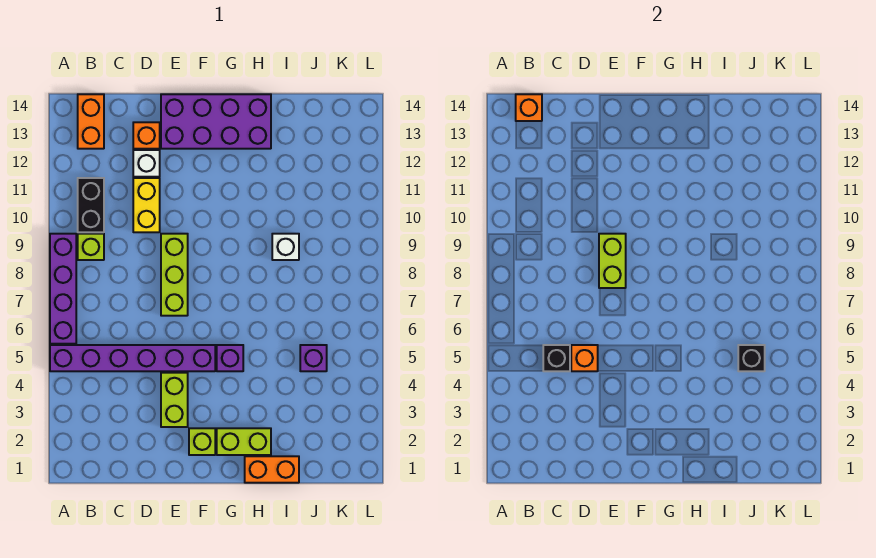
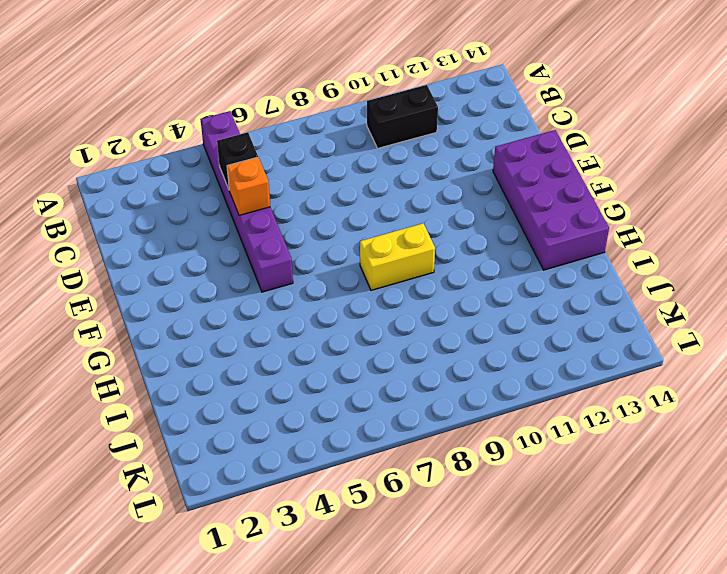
yellow 1x2 brick [360,223,435,290] -> yellow 1x2 brick moved to [133,178,160,232]
none -> purple 1x4 brick [50,234,76,344]
none -> lime 1x1 brick [78,234,104,260]
none -> orange 1x2 brick [78,94,104,149]

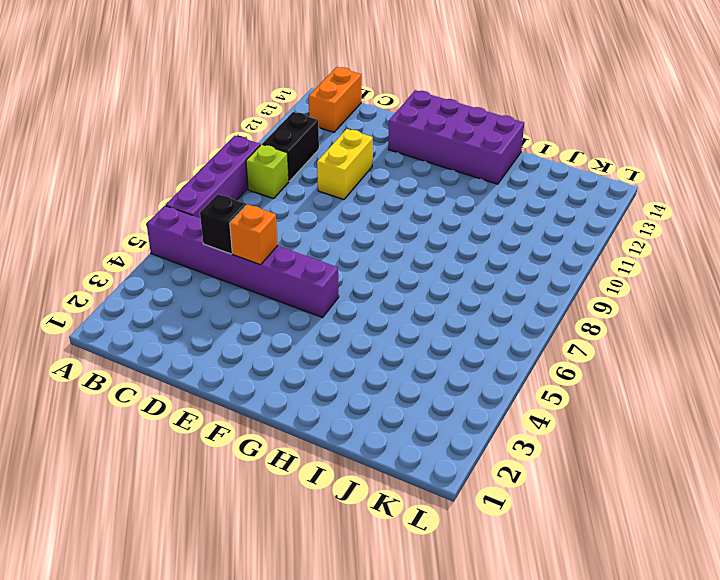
none -> white 1x1 brick [133,150,160,177]
none -> orange 1x1 brick [133,122,160,149]
none -> lime 1x2 brick [161,373,188,427]

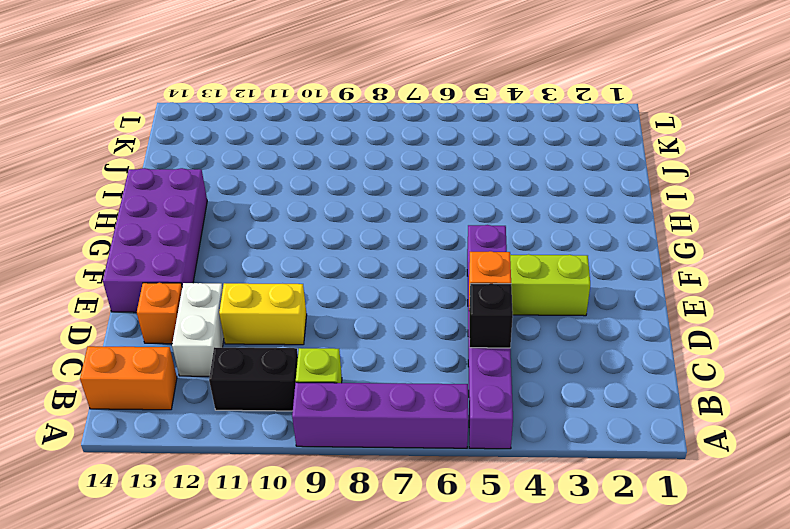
white 1x2 brick [172,283,224,376] -> white 1x1 brick [133,150,160,177]
none -> lime 1x3 brick [161,234,188,316]
none -> lime 1x1 brick [189,428,215,455]
none -> lime 1x2 brick [217,428,271,455]

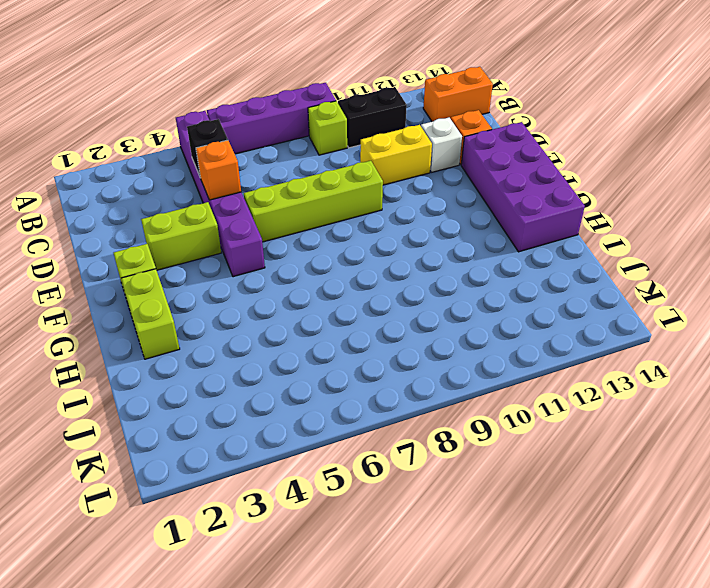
lime 1x4 brick [244,161,383,242] -> lime 1x3 brick [161,234,188,316]
none -> purple 1x1 brick [217,345,243,371]
none -> orange 1x2 brick [245,456,299,483]
none -> white 1x1 brick [272,234,299,260]

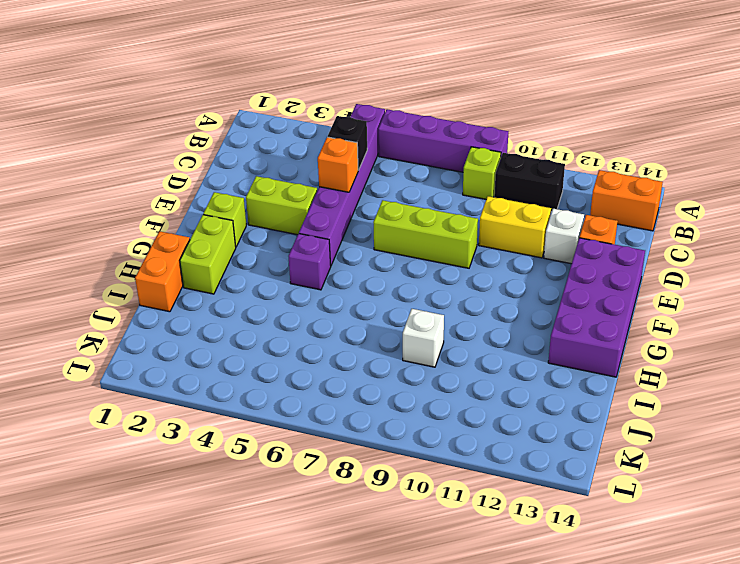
none -> purple 1x1 brick [300,345,327,371]
none -> orange 1x1 brick [516,94,542,121]
none -> lime 1x2 brick [599,234,626,288]

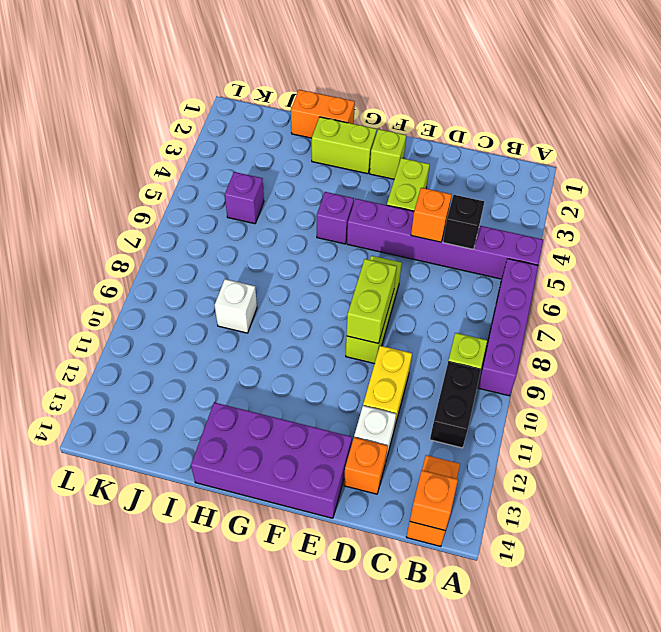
none -> black 1x1 brick [738,345,765,371]

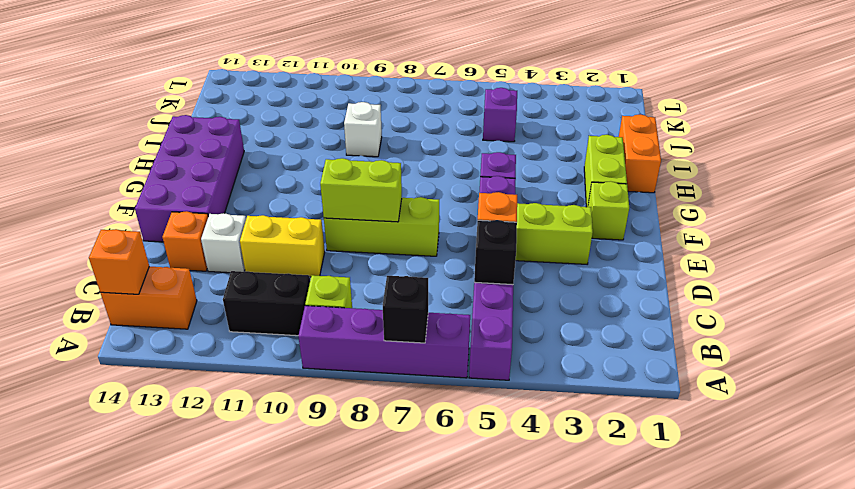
black 1x1 brick [383,276,428,343] -> black 1x1 brick moved to [738,345,765,371]

